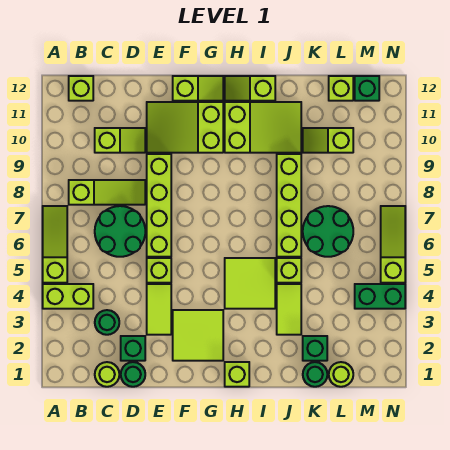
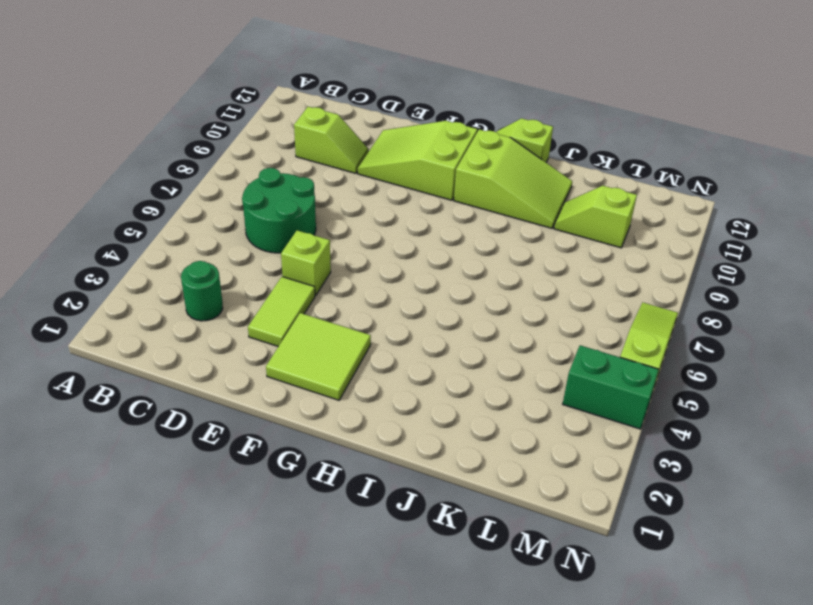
none -> lime 1x2 brick [43,284,93,309]
none -> lime 1x3 slope [43,206,67,283]
none -> lime 1x3 slope [69,180,145,205]
none -> lime 1x1 brick [69,76,93,101]

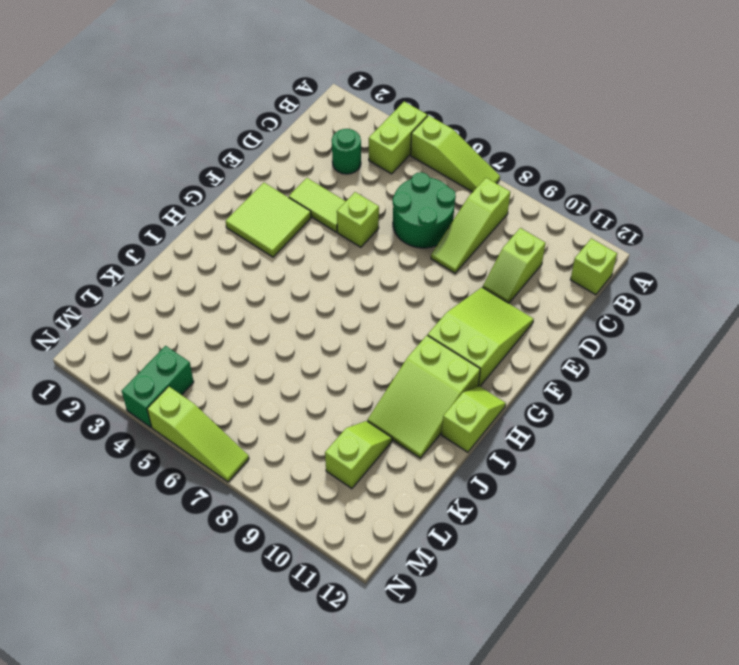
none -> lime 1x1 round brick [95,362,119,387]
none -> green 1x1 round brick [121,362,145,387]
none -> green 1x1 brick [121,336,145,361]
none -> lime 1x4 brick [147,154,171,257]

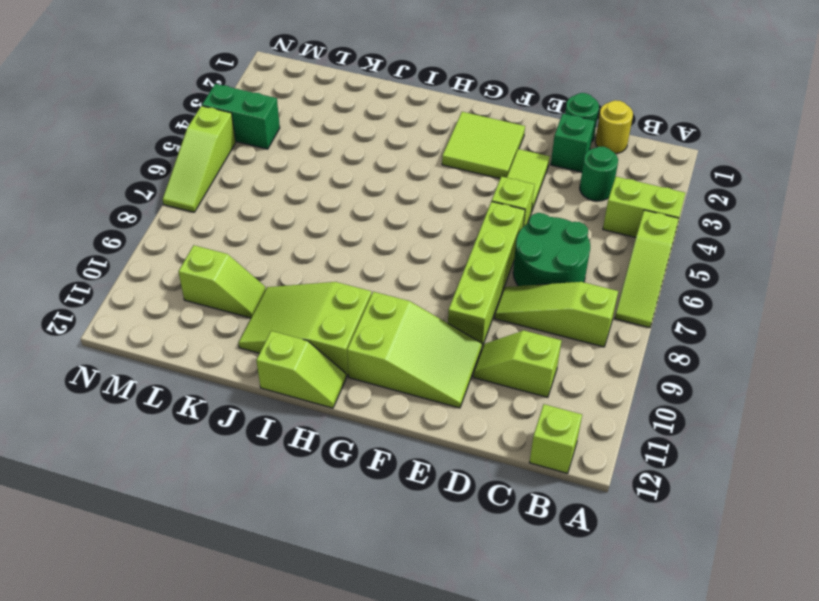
yellow 1x1 round brick [595,100,633,154] -> lime 1x1 round brick [95,362,119,387]
none -> lime 1x2 slope [173,76,223,101]
none -> lime 1x1 brick [225,362,249,387]
none -> lime 2x2 tile [225,258,275,309]
none -> lime 1x2 tile [277,284,301,335]

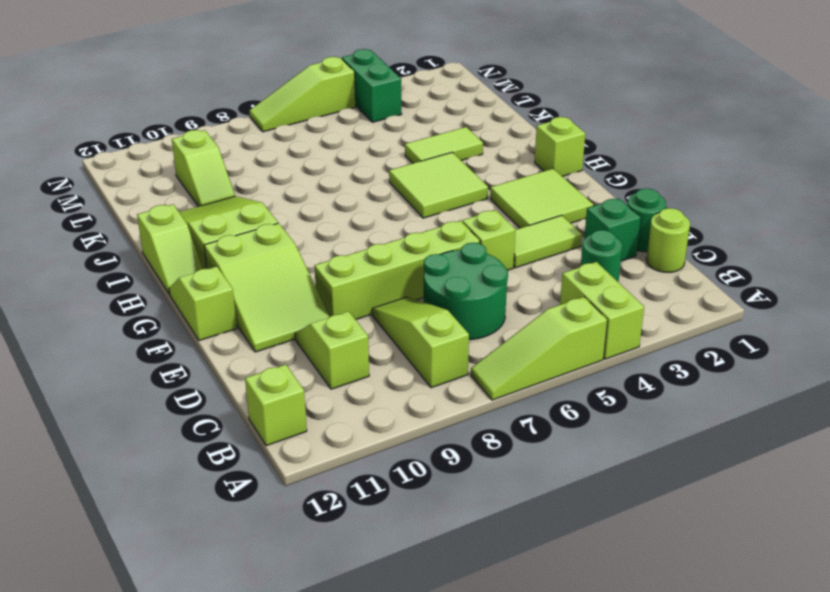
none -> lime 1x1 brick [277,258,301,283]
none -> lime 1x4 brick [277,154,301,257]
none -> green 1x1 round brick [303,362,327,387]
none -> green 1x1 brick [303,336,327,361]

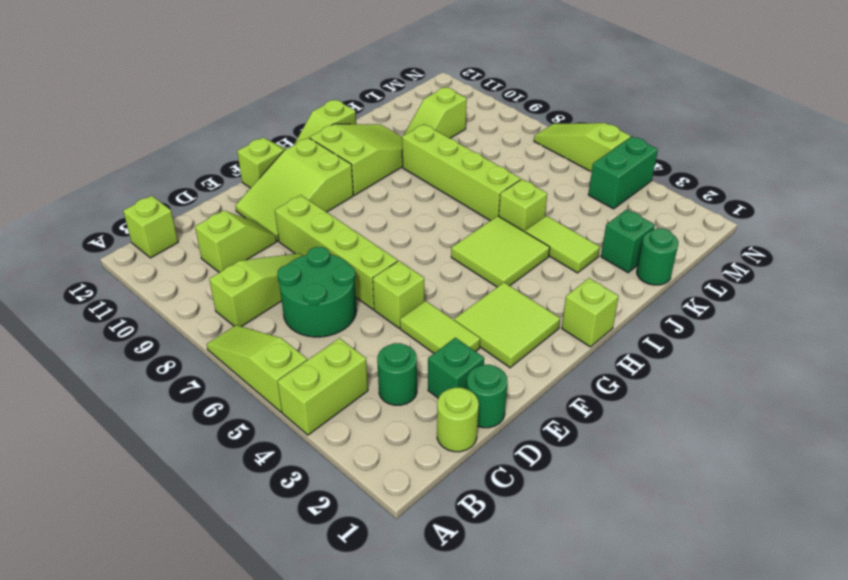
none -> green 2x2 round brick [303,206,353,257]
none -> lime 1x1 round brick [329,362,353,387]
none -> lime 1x1 brick [329,76,353,101]
none -> green 1x1 brick [355,76,379,101]

